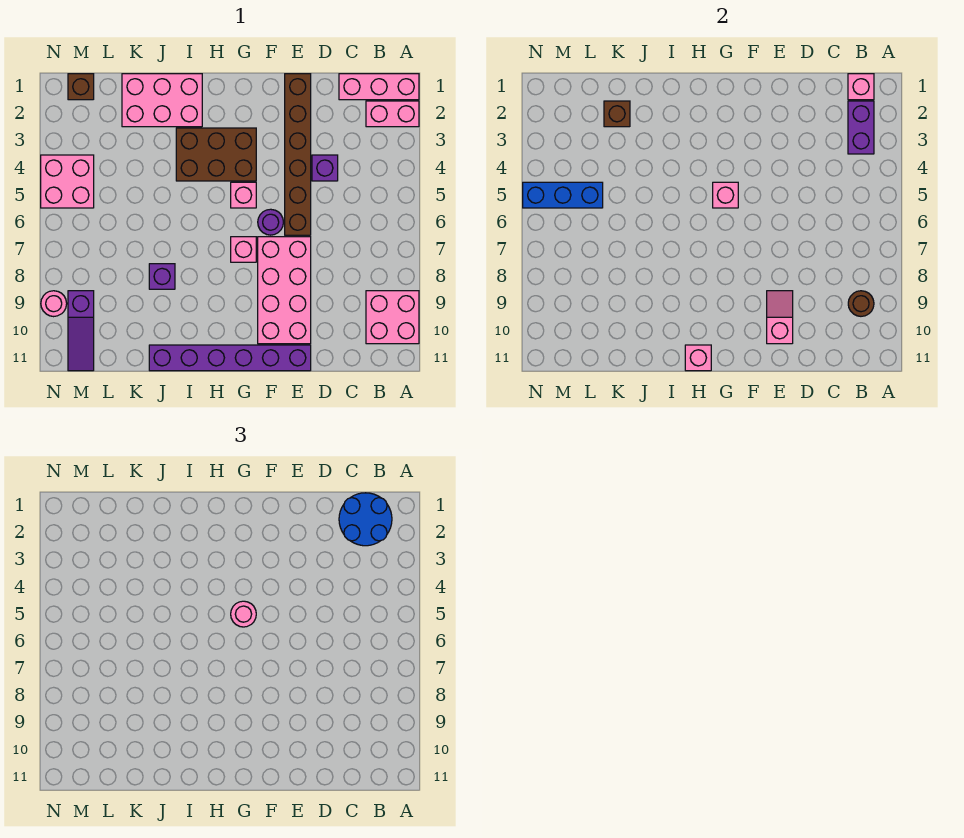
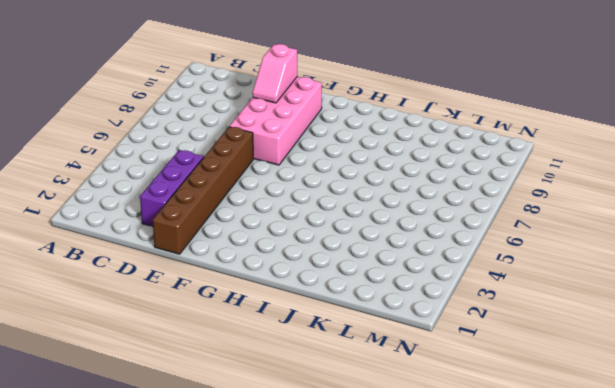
purple 1x3 brick [140,150,203,227] -> purple 1x1 brick [312,155,338,181]
none -> pink 1x3 brick [339,74,419,100]
none -> pink 1x2 brick [366,101,419,127]
none -> pink 2x2 brick [366,291,419,344]

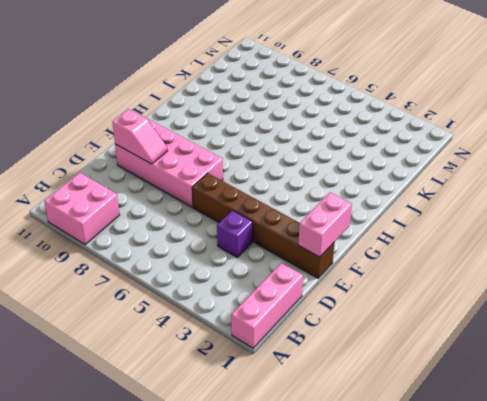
pink 1x2 brick [298,192,352,257] -> pink 1x2 brick moved to [366,101,419,127]
none -> purple 1x6 brick [149,345,311,371]
none -> purple 1x1 round brick [258,209,283,235]
none -> brown 2x3 brick [176,128,256,181]

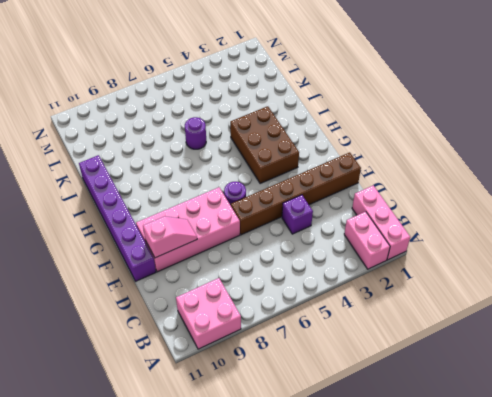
purple 1x1 round brick [185,117,206,149] -> none
none -> pink 1x1 brick [231,182,256,208]
none -> pink 1x1 brick [231,237,256,262]
none -> pink 2x3 brick [122,74,202,127]

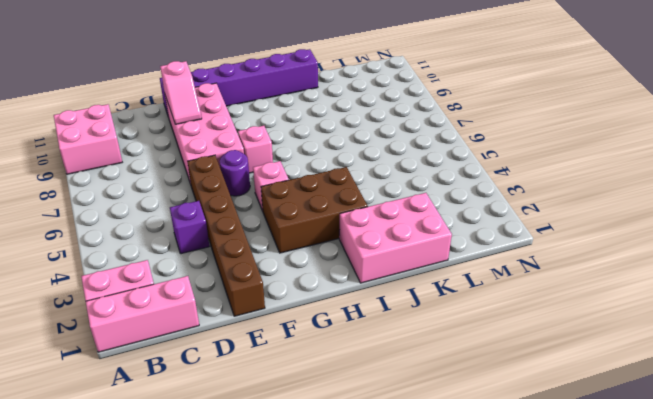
none -> purple 1x1 brick [149,264,175,289]
none -> brown 1x1 brick [68,74,94,100]
none -> pink 2x2 brick [41,155,94,208]

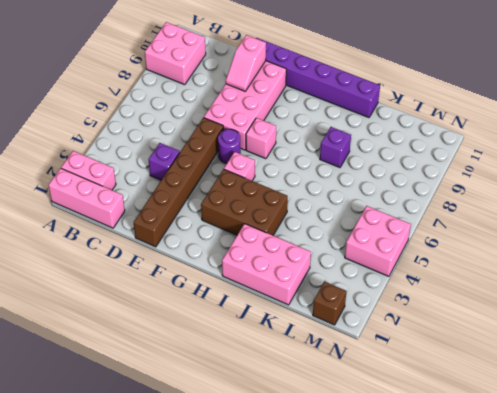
none -> purple 1x3 slope [68,291,94,371]
none -> pink 1x1 round brick [41,291,67,317]
none -> pink 1x1 brick [848,74,874,100]

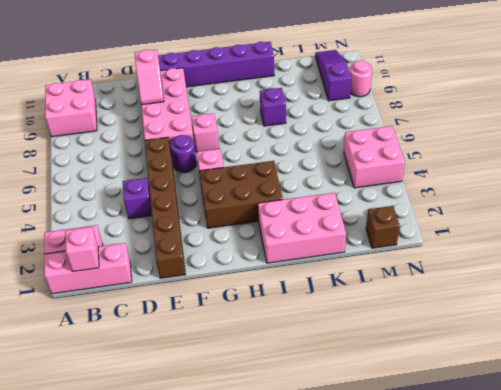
none -> purple 1x2 brick [848,101,874,154]
none -> brown 1x1 round brick [848,291,874,316]
none -> pink 1x1 brick [713,182,738,208]

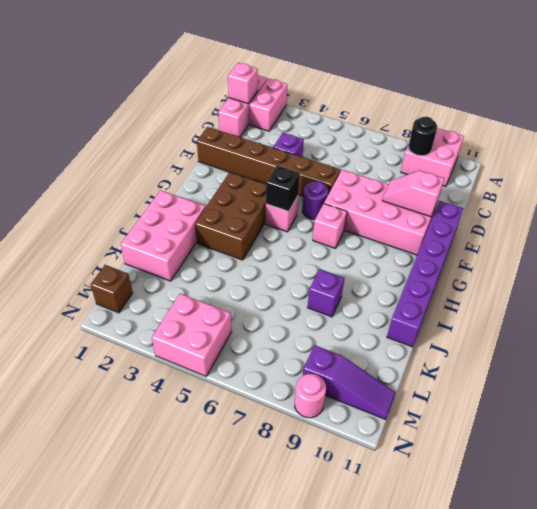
black 1x1 round brick [408,117,437,156] -> brown 1x1 round brick [848,291,874,316]
black 1x1 brick [266,166,300,212] -> pink 1x1 brick [713,182,738,208]
none -> purple 1x2 brick [848,101,874,154]
none -> pink 1x1 brick [685,345,711,371]
none -> brown 1x1 brick [604,101,630,127]

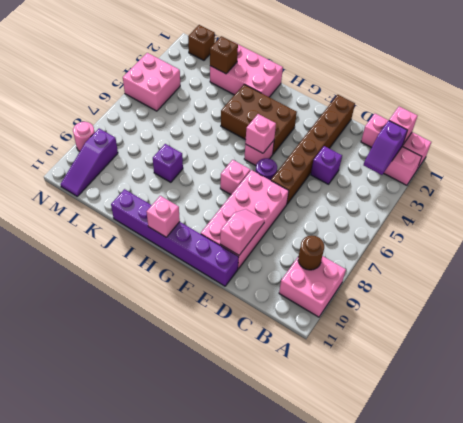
purple 1x2 slope [364,121,407,175] -> purple 1x2 brick [848,101,874,154]
none -> blue 1x3 brick [523,182,603,208]
none -> blue 2x2 round brick [339,493,392,546]
none -> pink 1x1 round brick [231,601,256,627]

